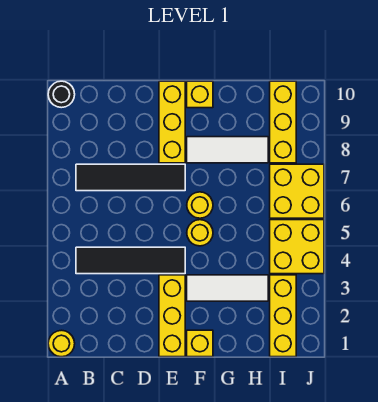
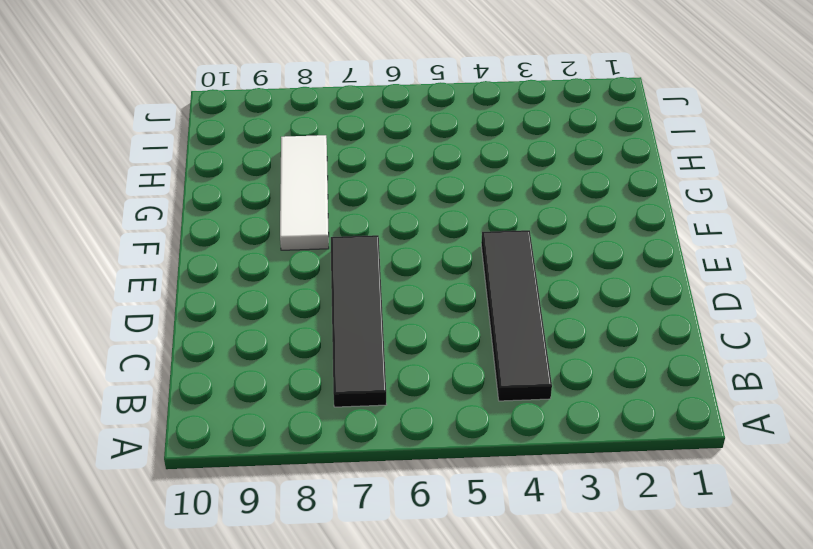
none -> yellow 1x1 round brick [48,330,75,357]
none -> black 1x1 round brick [48,81,75,108]
none -> yellow 1x3 brick [159,275,185,357]

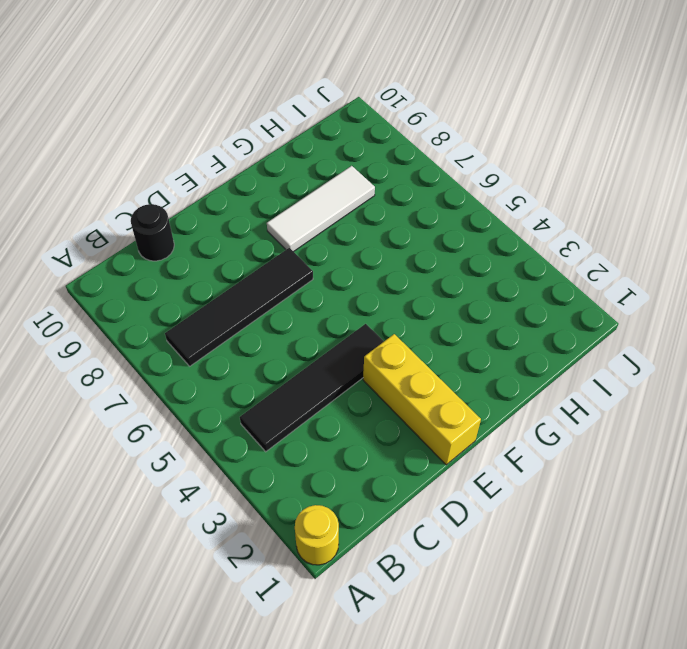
black 1x1 round brick [131,204,174,261] -> black 1x1 round brick moved to [48,81,75,108]
none -> yellow 1x3 brick [159,81,185,163]
none -> yellow 1x1 brick [187,330,213,357]
none -> white 1x3 tile [187,275,268,301]

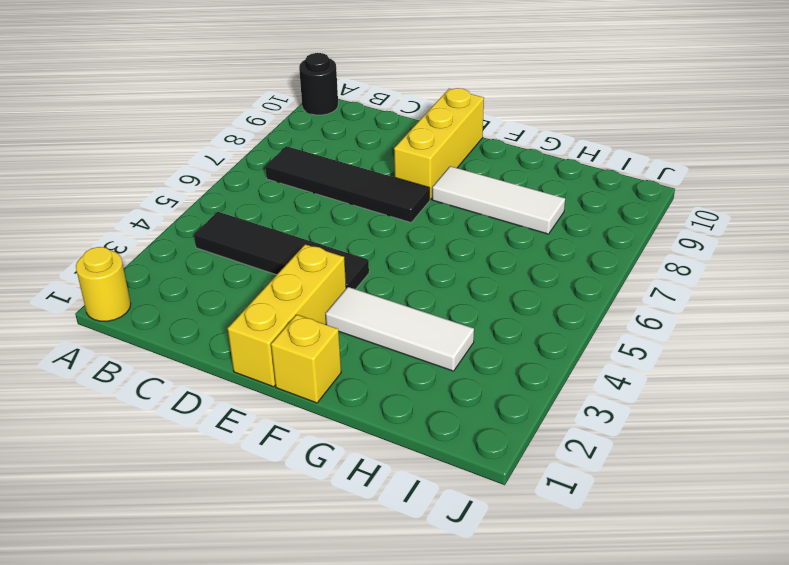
none -> yellow 1x1 round brick [187,220,213,246]
none -> yellow 1x1 round brick [187,192,213,218]
none -> yellow 1x1 brick [187,81,213,108]

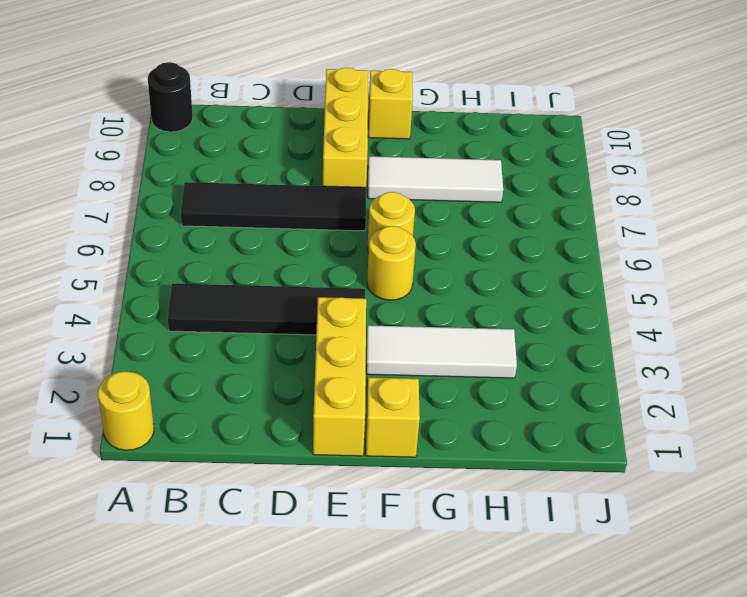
none -> yellow 1x3 brick [270,275,296,357]
none -> yellow 2x2 brick [270,220,324,274]
none -> yellow 2x2 brick [270,164,324,218]

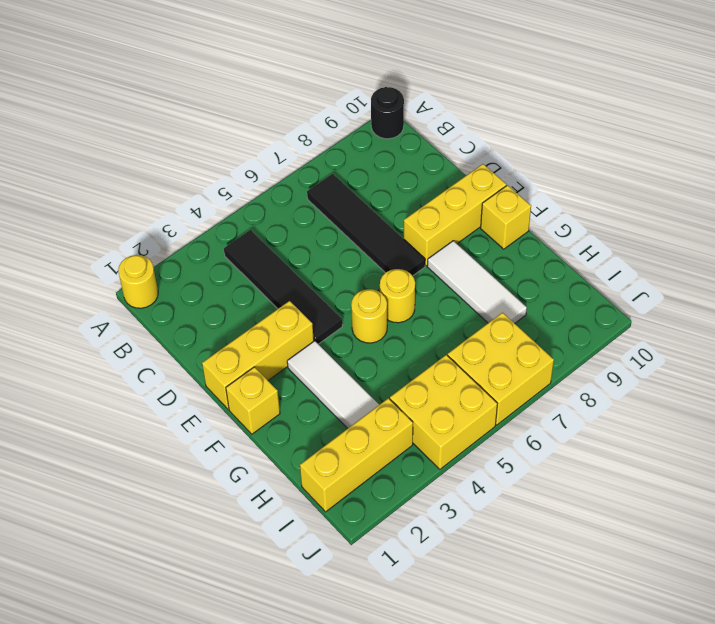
none -> yellow 1x3 brick [270,81,296,163]

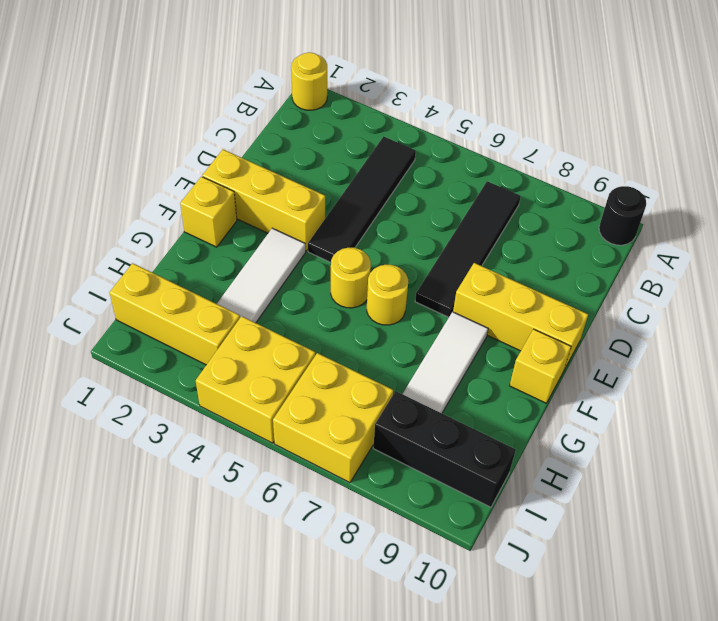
black 1x3 brick [373,391,516,507] -> yellow 1x3 brick [270,81,296,163]

